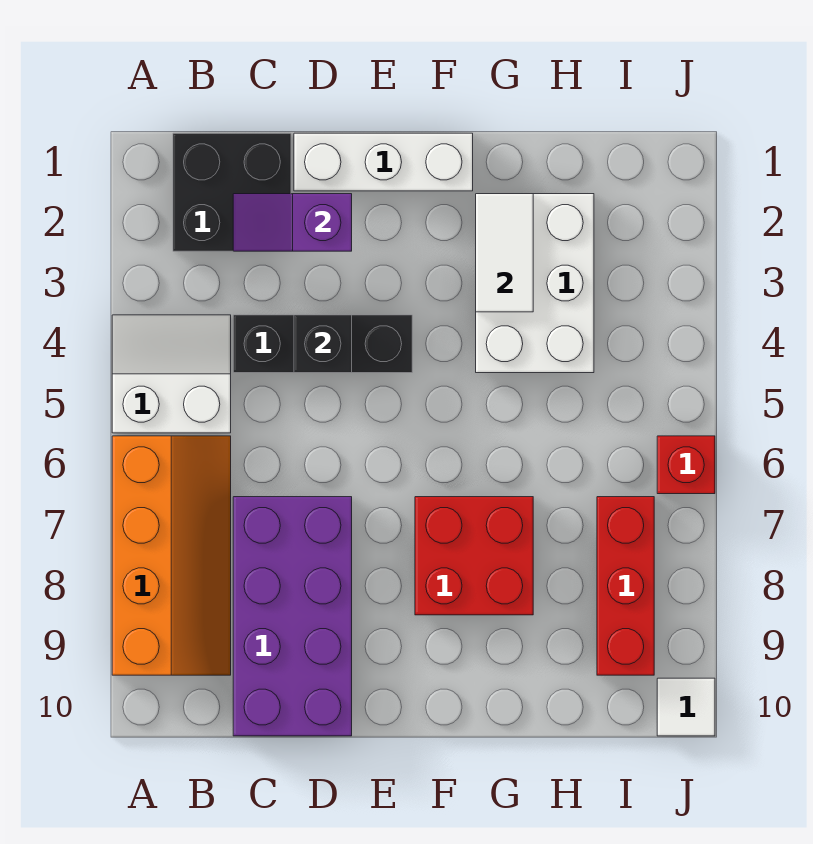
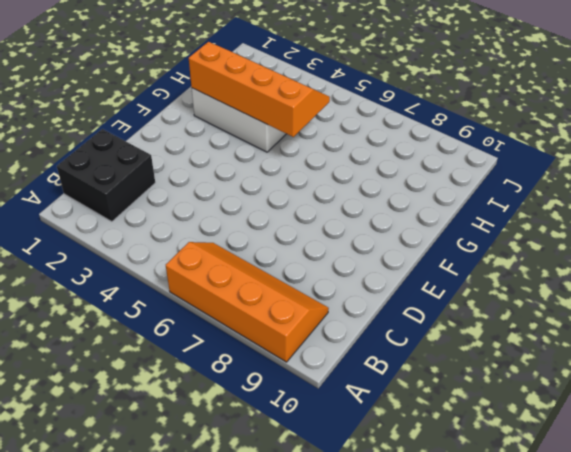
orange 2x4 slope [189,42,330,137] -> white 1x2 tile [476,194,533,312]
none -> white 2x2 slope [112,315,231,433]
none -> black 1x3 brick [233,315,412,373]
none -> purple 2x4 brick [233,497,352,736]

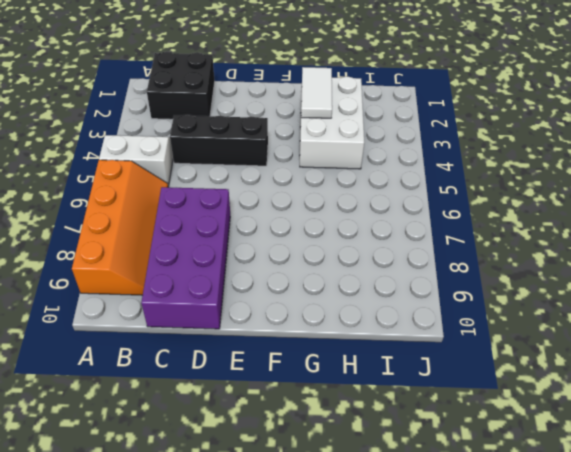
none -> white 1x3 brick [294,133,473,191]
none -> red 2x2 brick [415,497,533,615]
none -> red 1x3 brick [597,497,654,675]

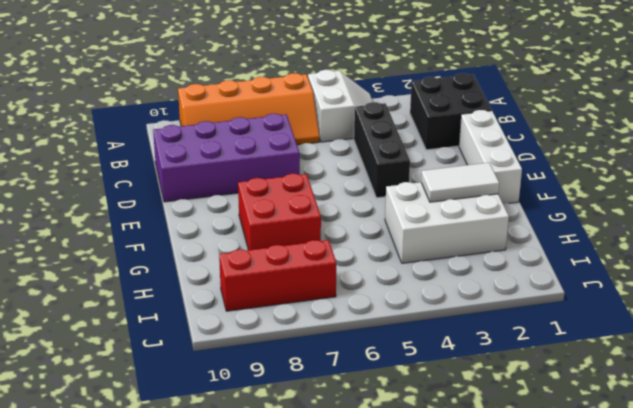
none -> red 1x1 brick [657,436,715,494]
none -> white 1x1 tile [657,678,715,736]
none -> purple 1x2 slope [233,194,352,251]

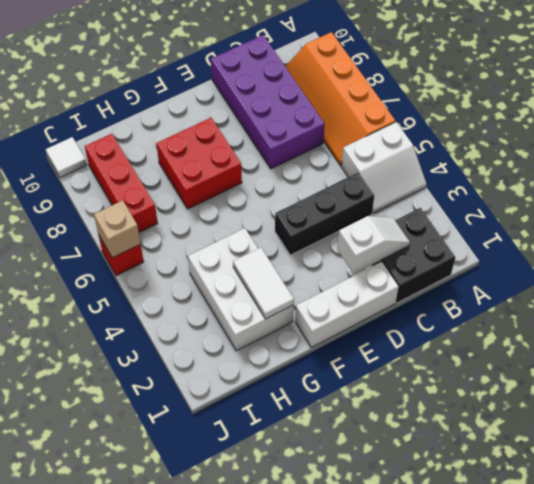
white 1x2 slope [337,216,410,274] -> purple 1x2 slope [233,194,352,251]
tan 1x1 brick [94,200,141,258] -> none
none -> black 1x1 brick [294,315,352,373]

